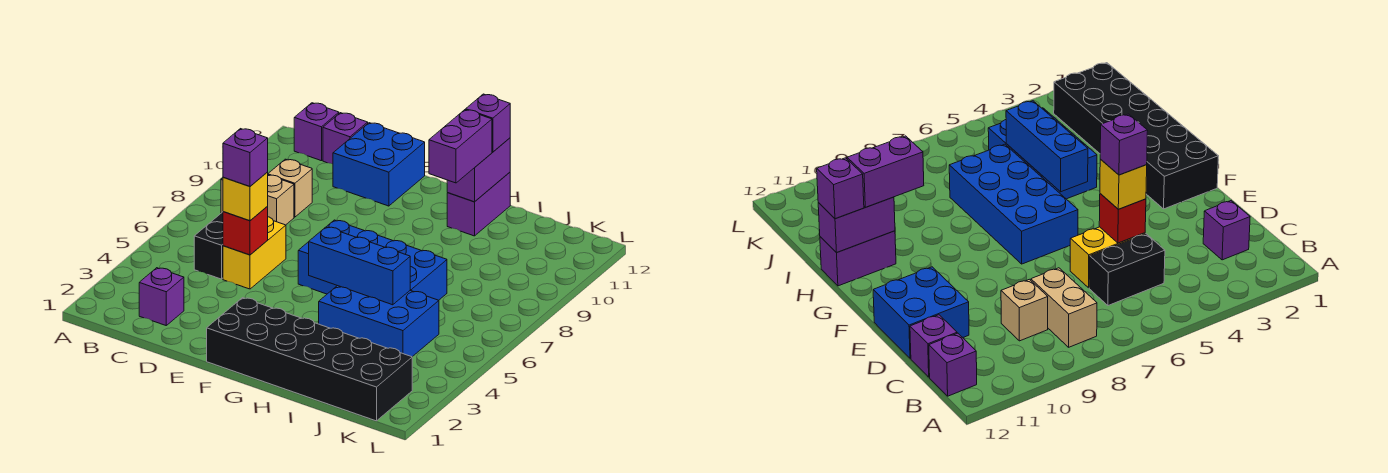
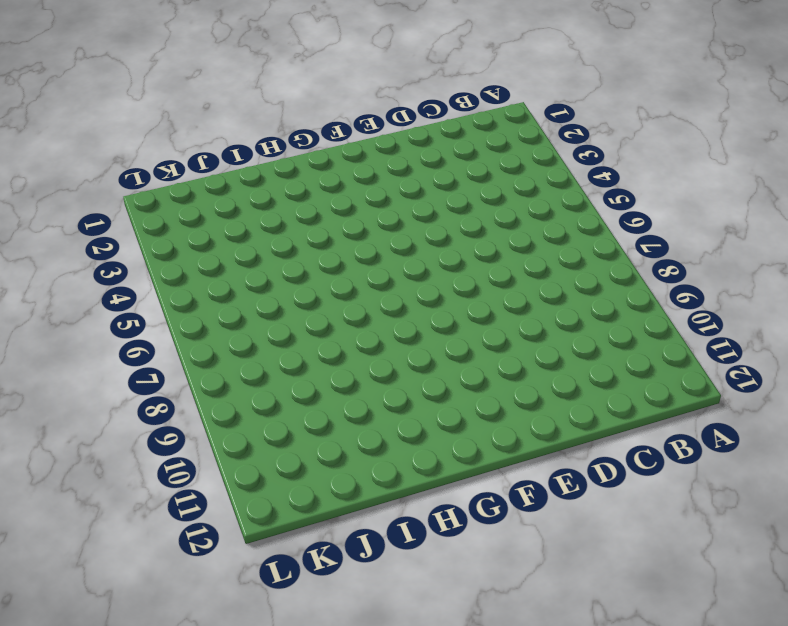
none -> tan 1x2 brick [221,175,294,225]
none -> purple 1x1 brick [294,103,339,161]
none -> purple 1x1 brick [139,268,184,325]

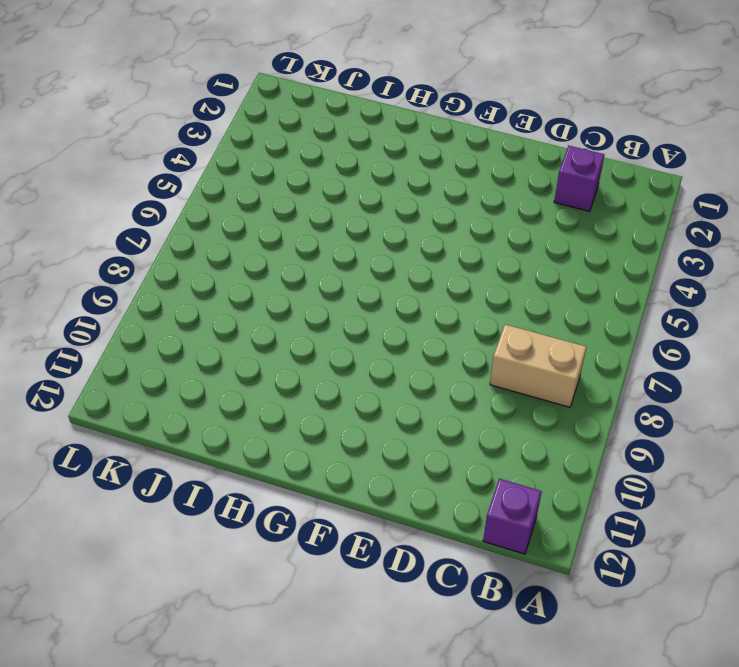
none -> black 1x2 brick [194,212,223,279]
none -> tan 1x1 brick [268,159,312,217]
none -> purple 1x1 brick [323,113,368,164]

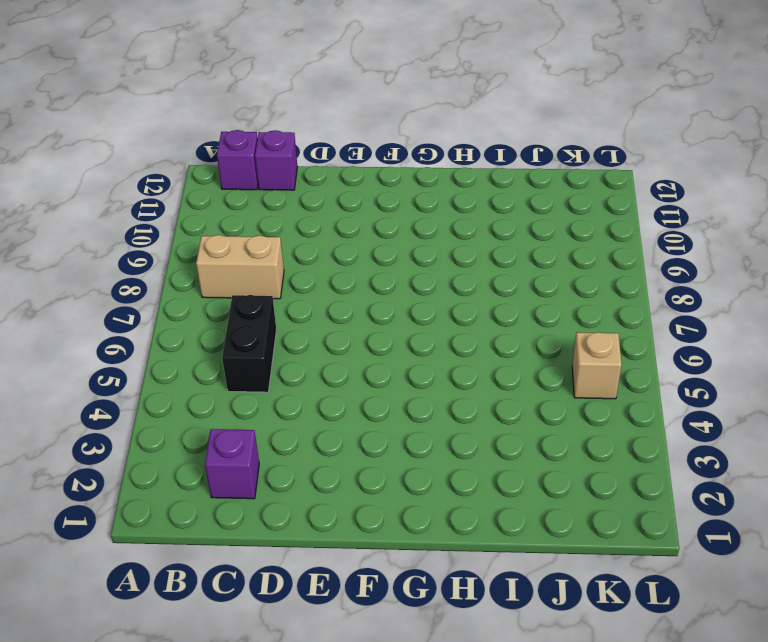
tan 1x1 brick [572,332,622,399] -> tan 1x1 brick moved to [268,159,312,217]
none -> yellow 1x2 brick [223,217,286,289]
none -> blue 2x2 brick [333,123,425,206]
none -> black 2x6 brick [207,298,412,421]

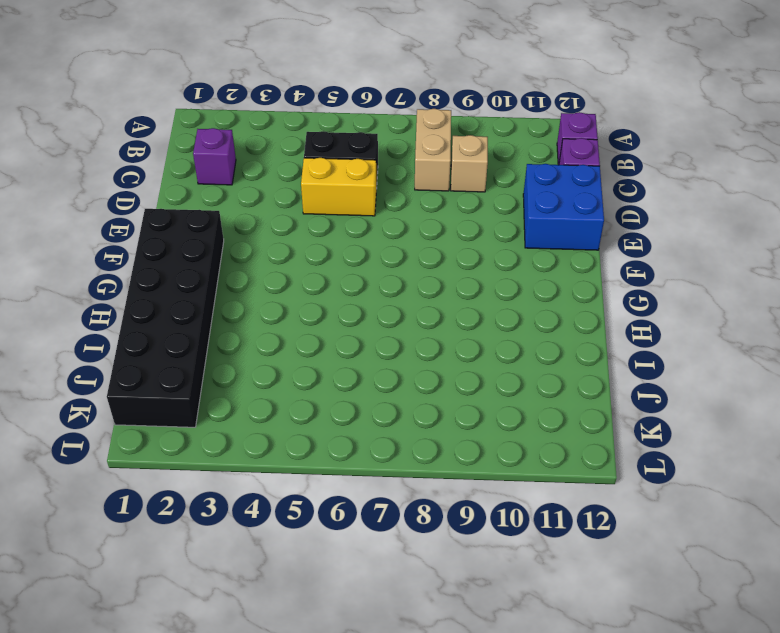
none -> blue 2x4 brick [298,220,447,300]
none -> blue 2x3 brick [319,286,439,357]
none -> purple 1x2 brick [447,172,510,236]

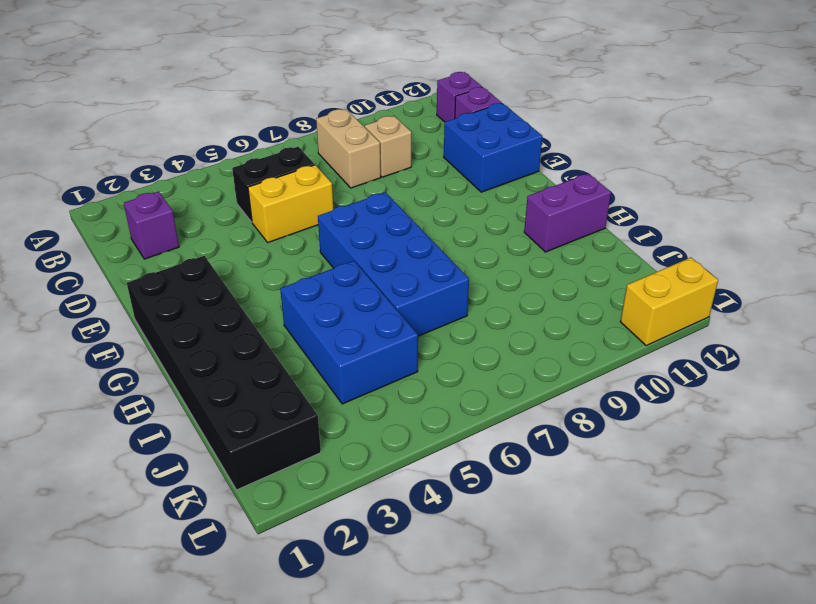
yellow 1x2 brick [620,258,718,346] -> none
none -> red 1x1 brick [223,207,268,255]
none -> blue 1x3 brick [309,227,410,305]
none -> purple 1x2 brick [447,138,510,202]

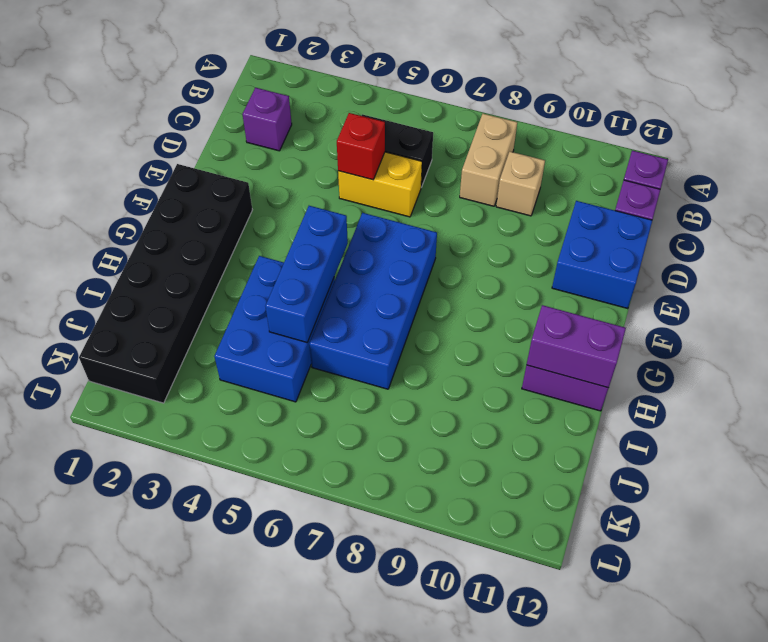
none -> yellow 1x1 brick [223,172,268,221]
none -> purple 1x2 brick [429,110,492,183]
none -> purple 1x1 brick [466,94,510,152]

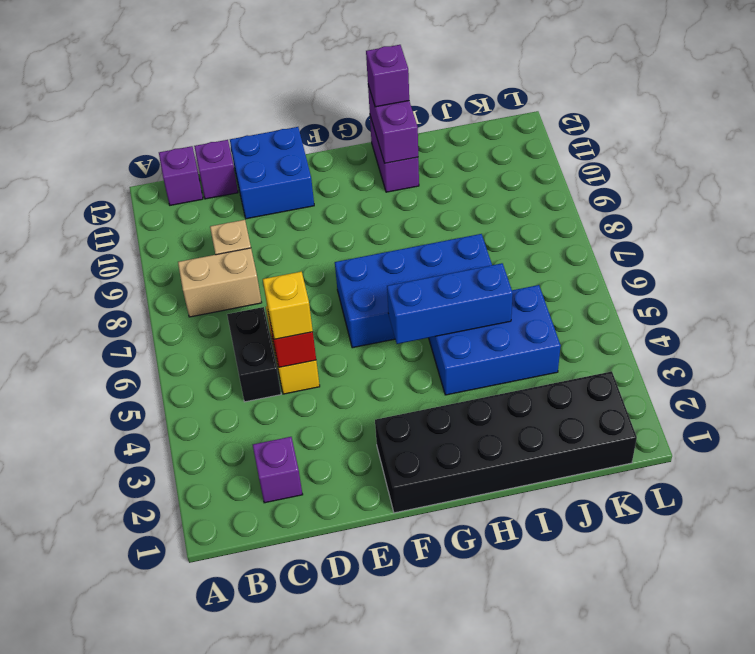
none -> purple 1x2 brick [429,110,492,183]
none -> purple 1x1 brick [223,129,268,186]

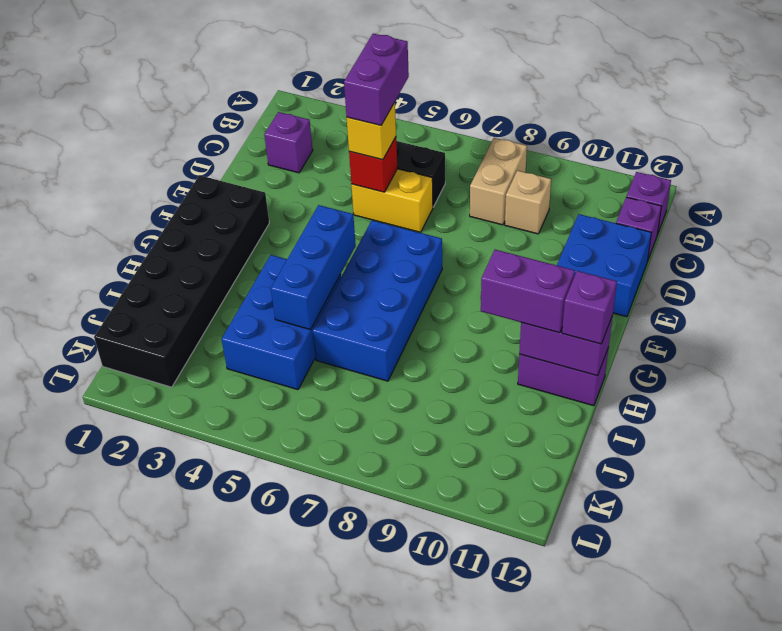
purple 1x2 brick [344,34,409,125] -> purple 1x1 brick [223,129,268,186]

